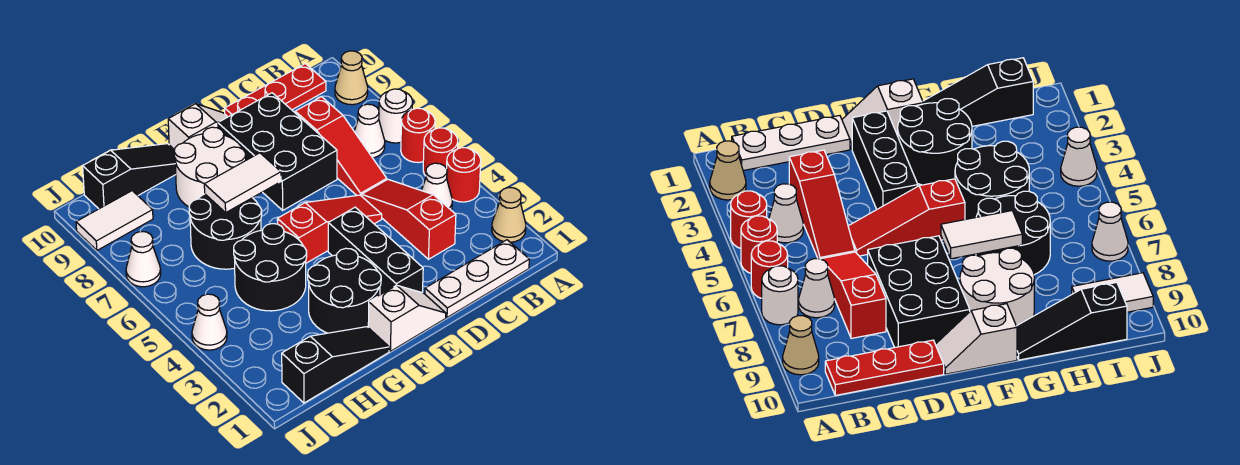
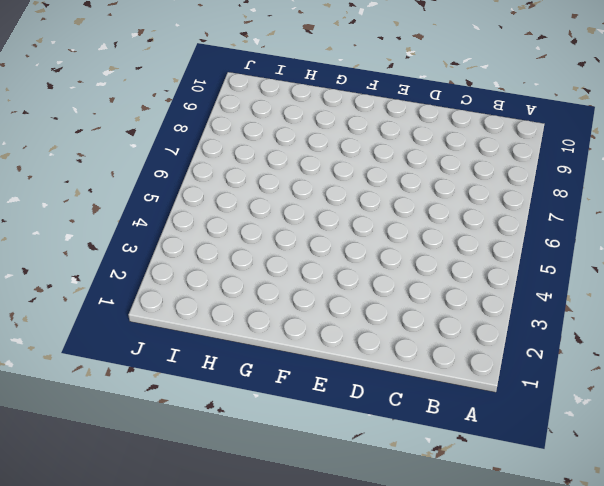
none -> tan 1x1 cone [492,187,526,242]
none -> red 1x1 round brick [447,148,481,202]
none -> red 1x1 round brick [423,128,458,176]

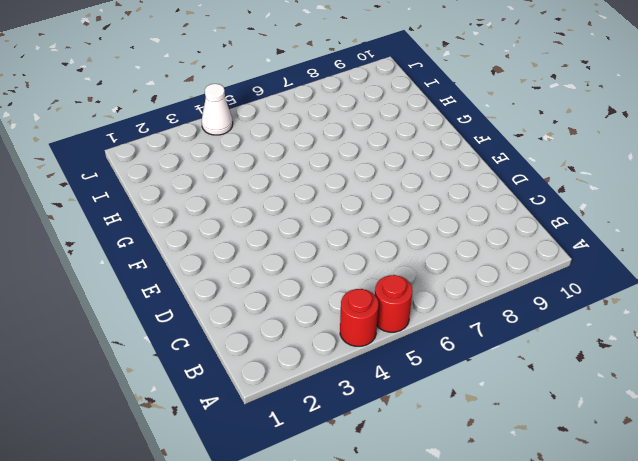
none -> tan 1x1 cone [492,187,526,242]
none -> red 1x1 round brick [401,108,435,163]
none -> white 1x1 round brick [379,89,413,143]

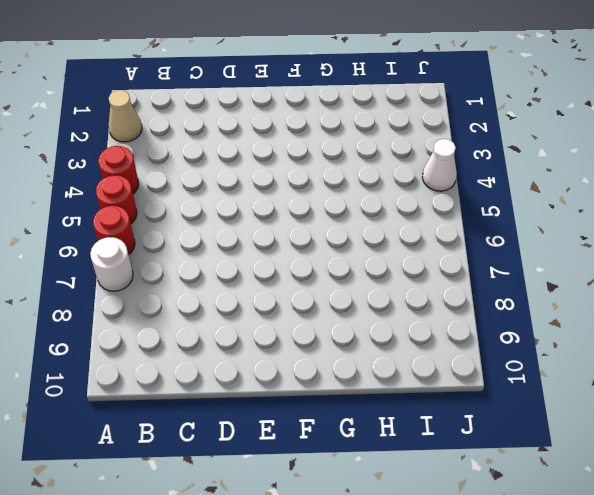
none -> tan 1x1 cone [335,51,368,105]
none -> white 1x3 plate [425,240,529,317]
none -> white 1x1 cone [422,163,452,210]

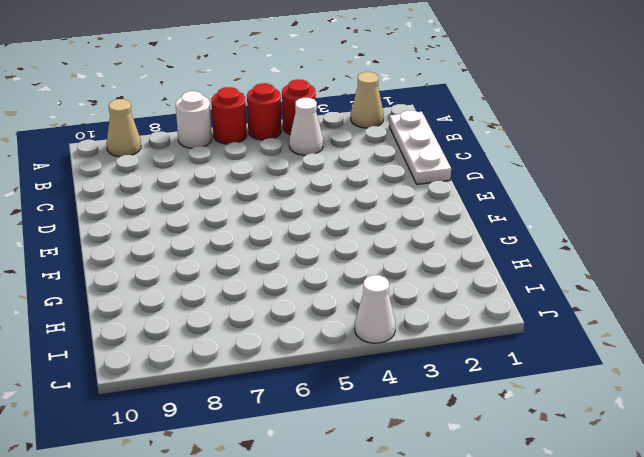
none -> white 1x1 cone [354,104,385,158]
none -> red 1x3 plate [225,64,326,117]
none -> red 1x3 slope [362,179,456,259]

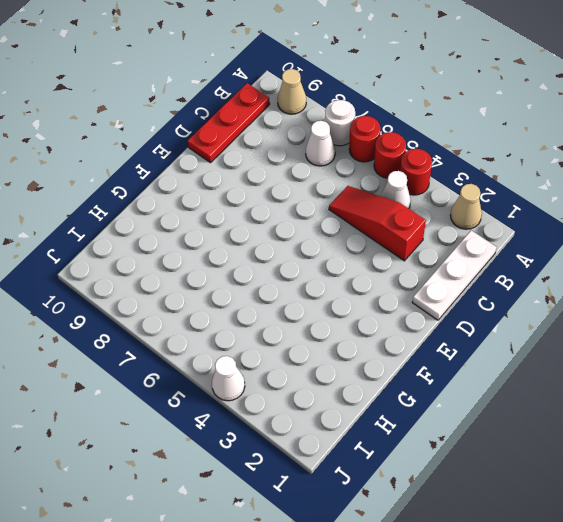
none -> red 1x3 slope [295,97,387,196]
none -> red 1x3 slope [277,195,382,263]
none -> black 2x3 brick [218,93,337,210]

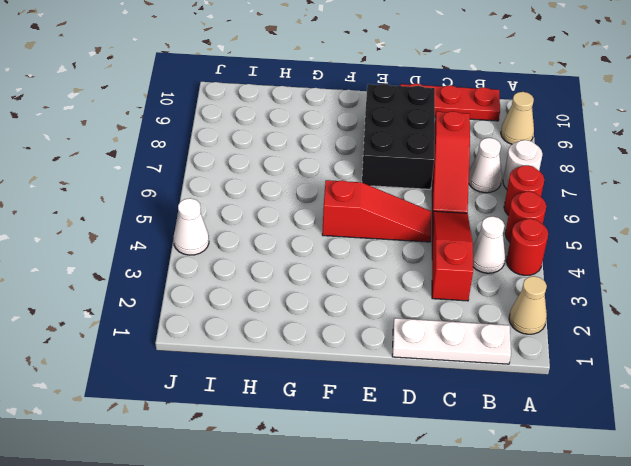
none -> white 1x2 slope [368,285,446,351]
none -> black 1x3 brick [328,207,423,295]
none -> white 1x2 slope [168,104,227,150]

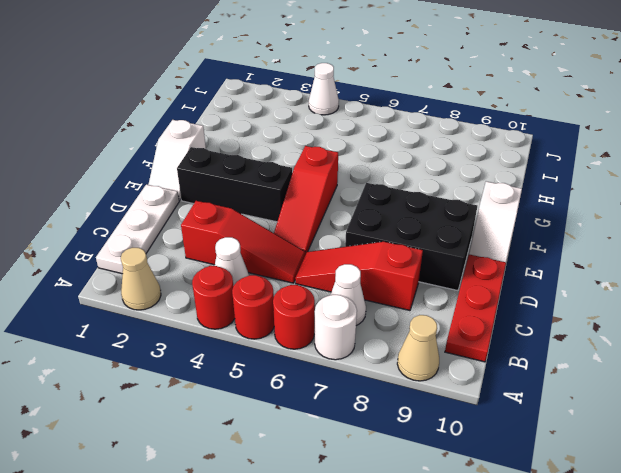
none -> black 2x2 round brick [308,248,381,333]
none -> white 2x2 round brick [174,127,246,207]
none -> black 1x3 slope [282,327,389,403]

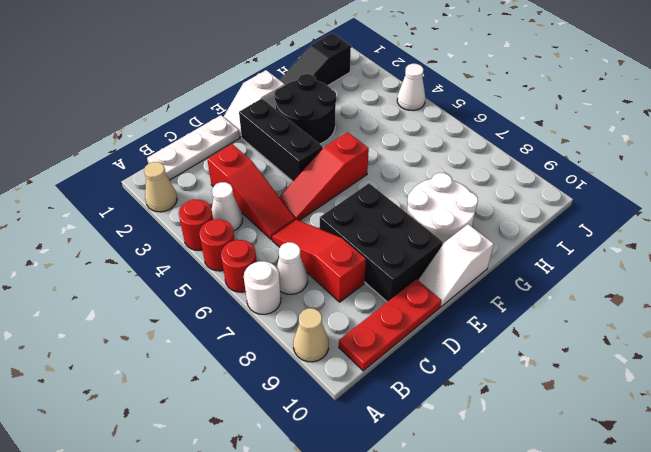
none -> black 2x2 round brick [234,224,307,311]
none -> black 2x2 round brick [189,194,262,269]
none -> black 1x3 slope [83,144,176,209]

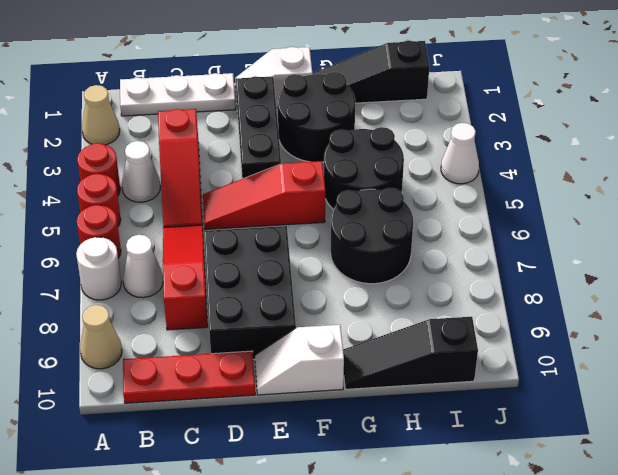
none -> white 2x2 round brick [174,127,246,207]
none -> white 1x2 tile [76,191,153,250]
none -> white 1x1 cone [126,232,161,287]

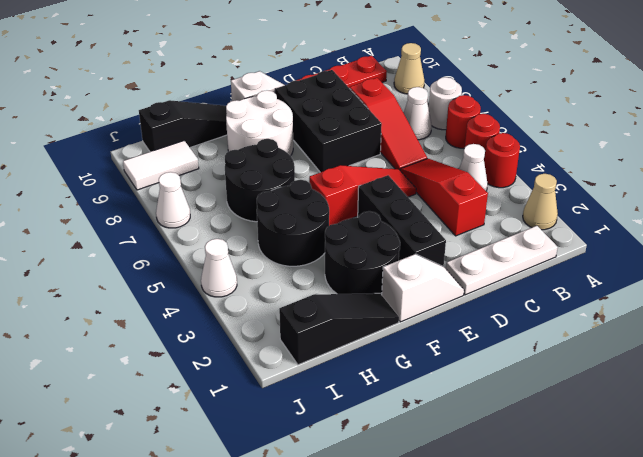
none -> white 1x2 tile [204,153,281,212]

